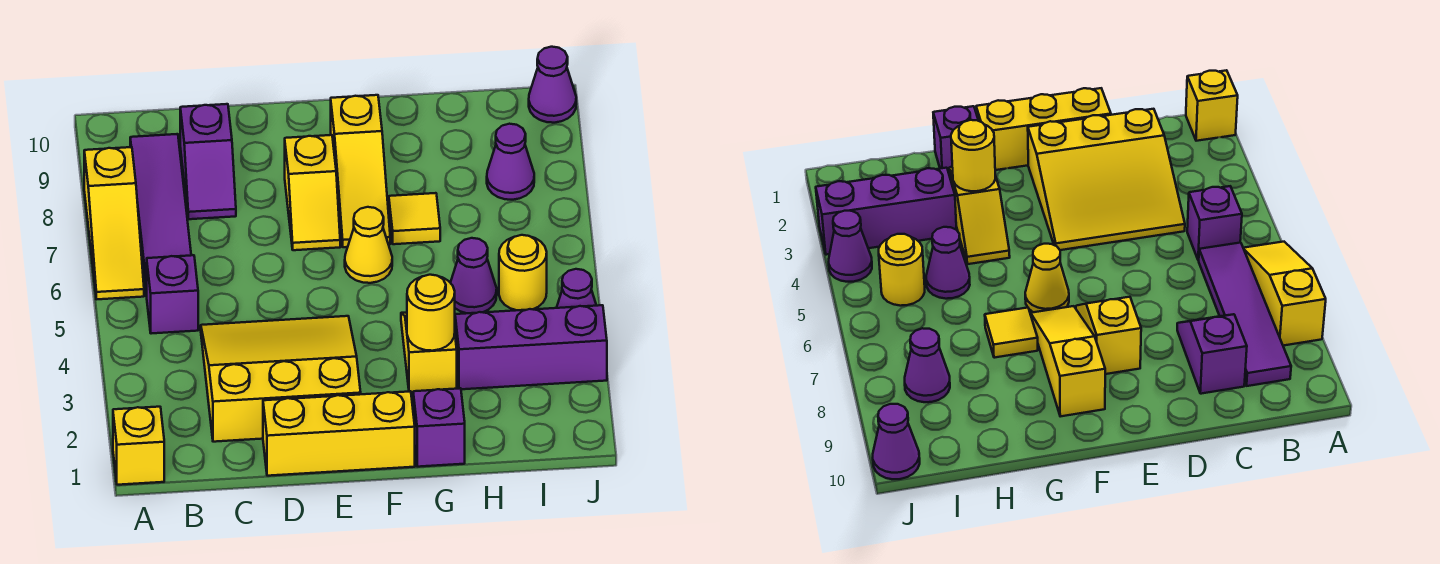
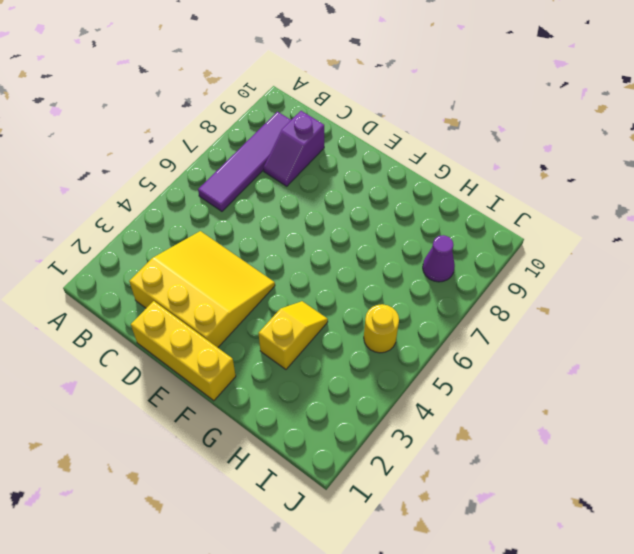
none -> yellow 1x1 brick [113,407,164,485]
none -> yellow 1x3 slope [84,147,144,299]
none -> purple 1x1 brick [146,255,198,334]

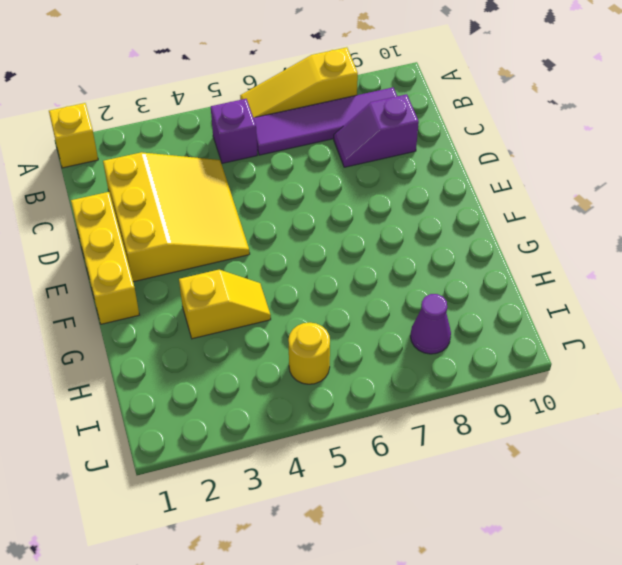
none -> yellow 1x2 slope [285,135,340,250]
none -> yellow 1x1 cone [345,207,392,283]
none -> yellow 1x3 slope [331,95,390,247]

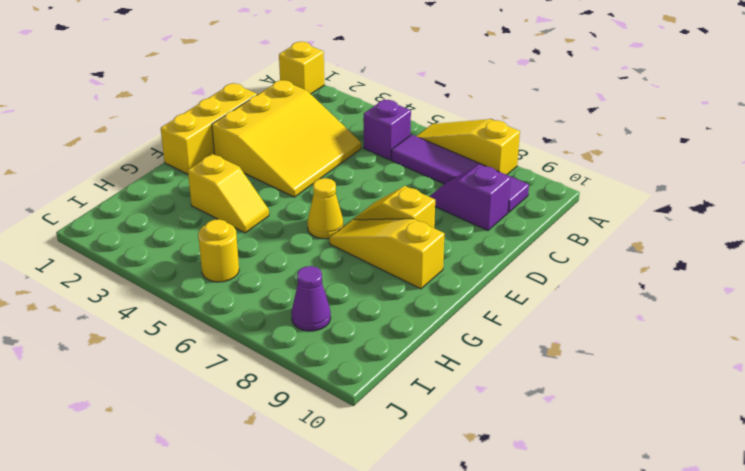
none -> purple 1x1 brick [413,388,465,467]
none -> yellow 1x1 tile [389,193,440,244]
none -> purple 1x3 brick [455,305,607,389]

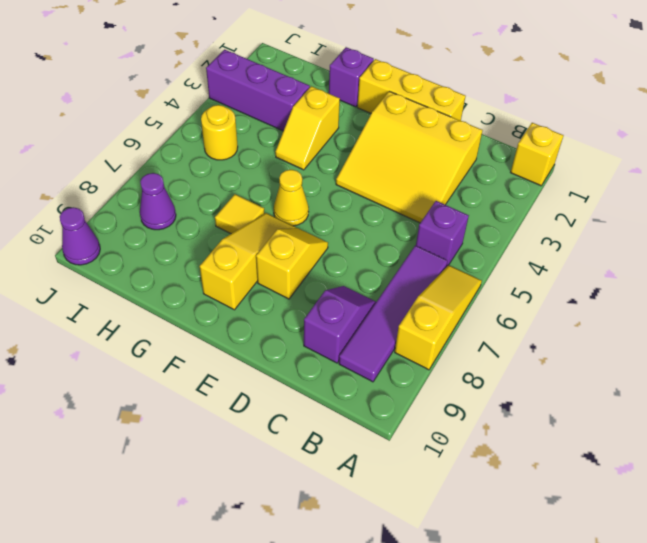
none -> purple 1x1 cone [450,238,497,313]
none -> purple 1x1 cone [557,269,597,308]
none -> yellow 1x1 round brick [407,275,455,351]

